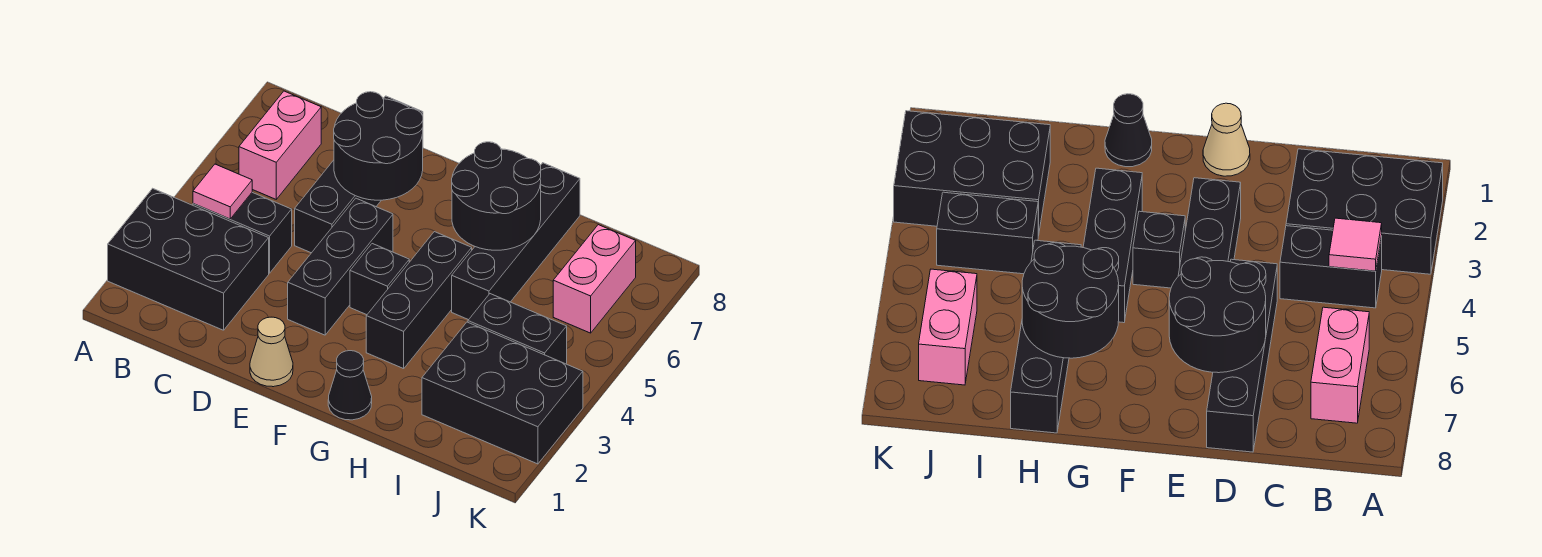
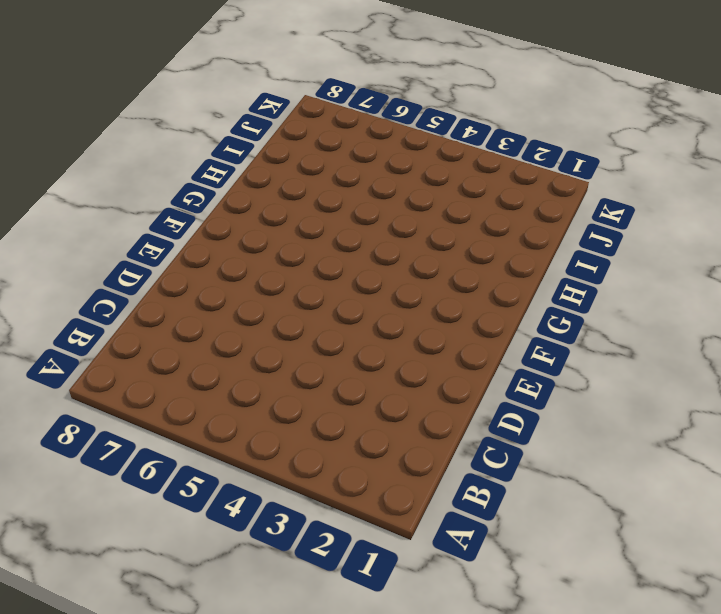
none -> black 2x3 brick [108,188,269,330]
none -> black 1x2 brick [193,193,292,273]
none -> pink 1x2 brick [239,91,321,199]

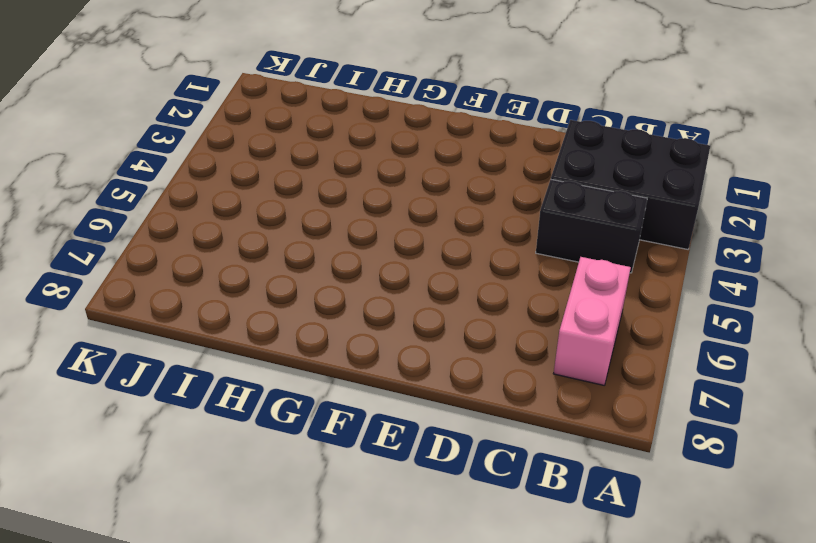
none -> black 1x4 brick [295,96,423,253]
none -> tan 1x1 cone [250,317,293,387]
none -> black 1x3 brick [288,198,393,335]

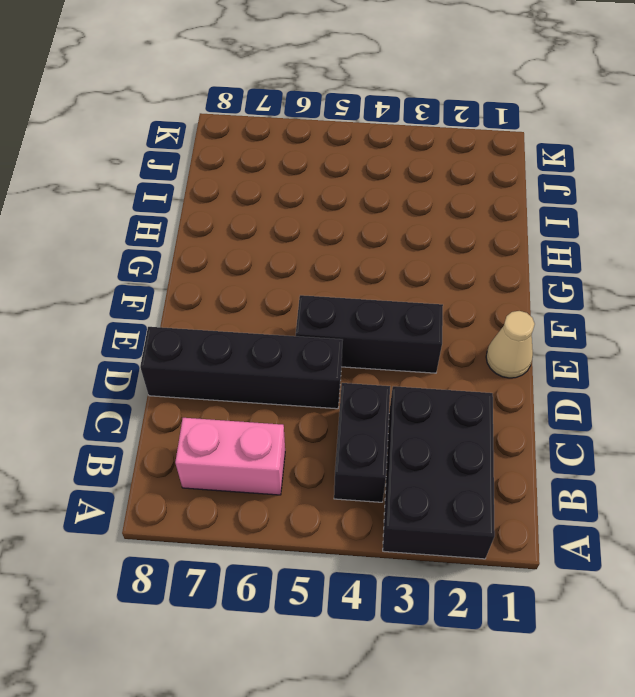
none -> black 1x1 brick [350,244,409,315]
none -> black 1x1 cone [328,351,372,420]
none -> black 1x3 brick [366,232,472,369]

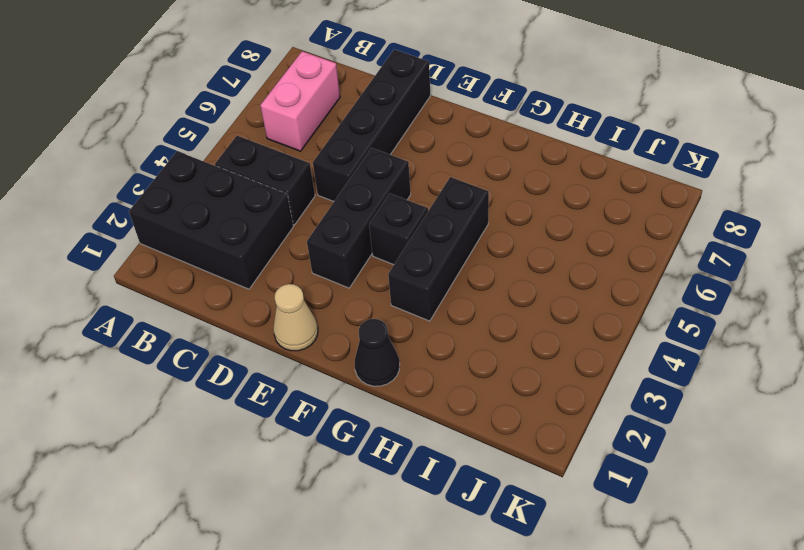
none -> black 1x4 brick [452,163,580,320]
none -> black 2x3 brick [422,322,583,464]
none -> black 1x2 brick [468,294,567,364]

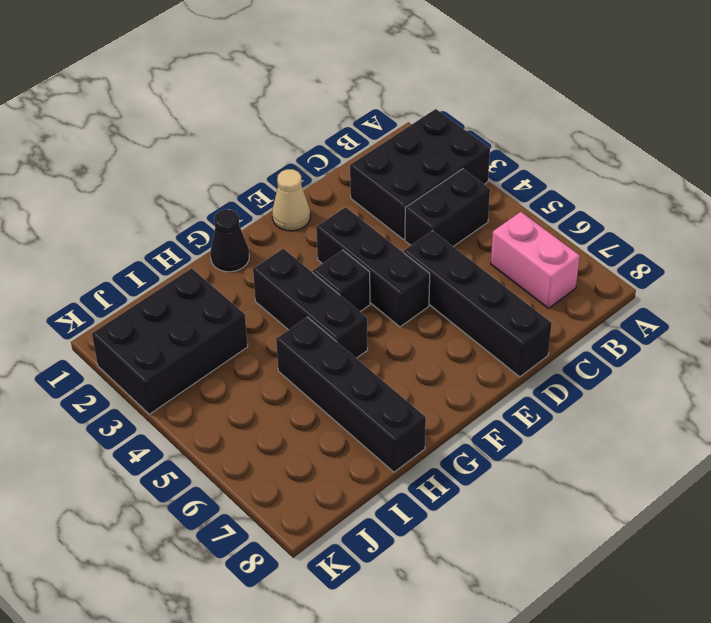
none -> black 1x2 brick [468,294,567,364]
none -> pink 1x2 brick [553,225,636,333]
none -> pink 1x1 tile [193,164,252,219]

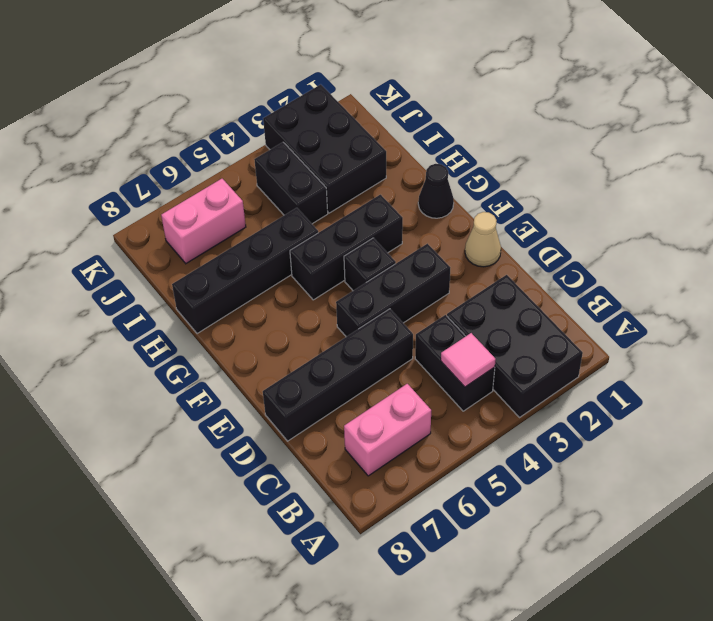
none -> black 2x2 round brick [334,92,423,200]
none -> black 2x2 round brick [452,142,541,250]

